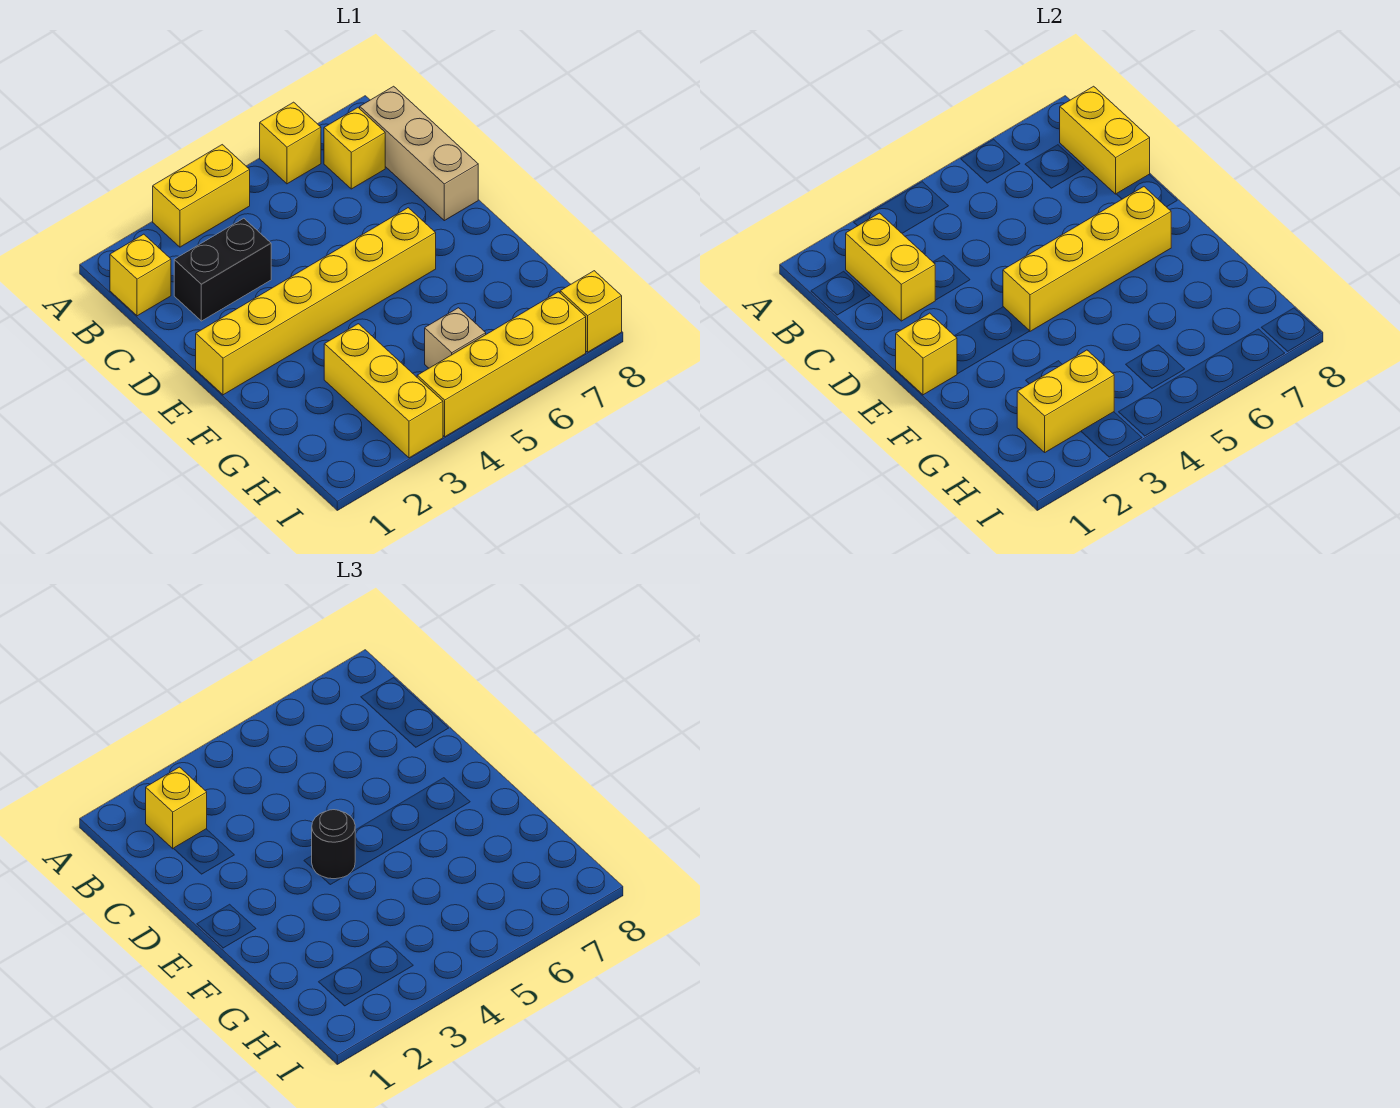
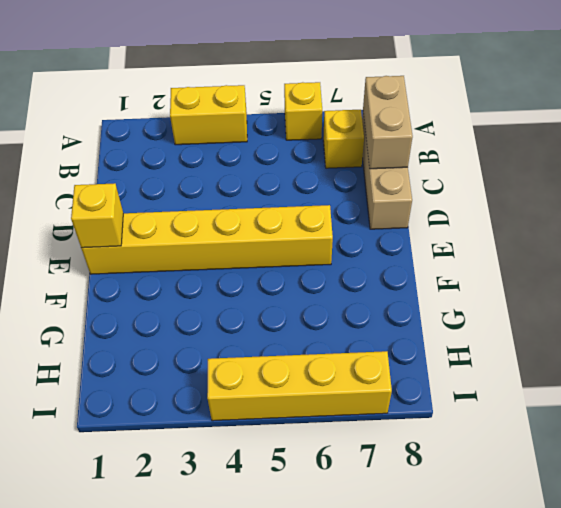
tan 1x2 brick [363,76,413,169] -> yellow 1x2 brick [1060,86,1150,194]
none -> yellow 1x1 brick [110,234,171,316]
none -> black 1x2 brick [174,218,271,321]
none -> yellow 1x3 brick [324,324,443,458]

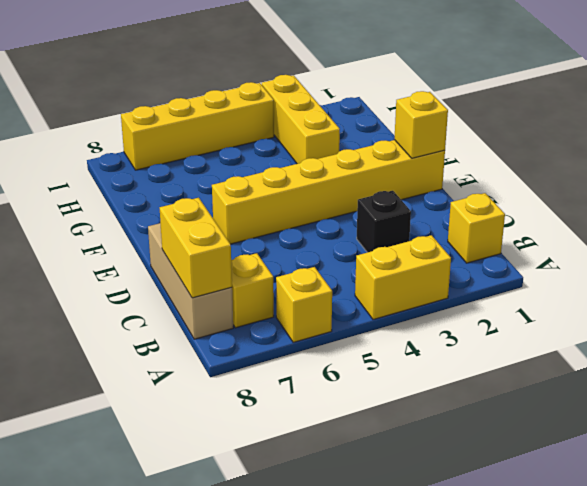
black 1x1 brick [357,191,411,252] -> black 1x2 brick [174,218,271,321]
none -> tan 1x1 brick [425,308,486,368]
none -> yellow 1x1 brick [560,271,622,352]
none -> yellow 1x2 brick [846,213,935,321]

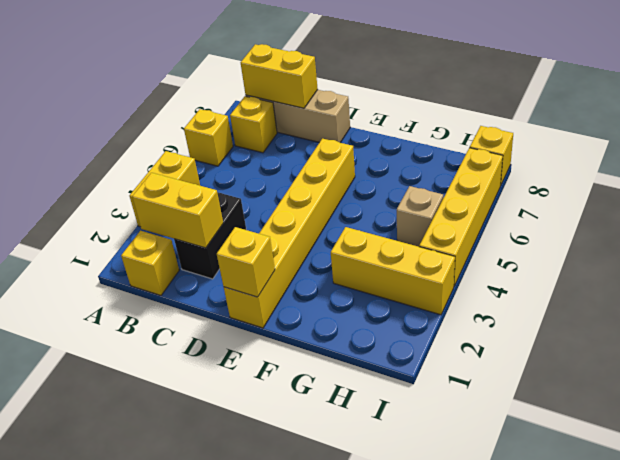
none -> yellow 1x4 brick [1003,187,1171,331]
none -> yellow 1x2 brick [1017,350,1114,452]
none -> yellow 1x1 brick [146,767,207,849]

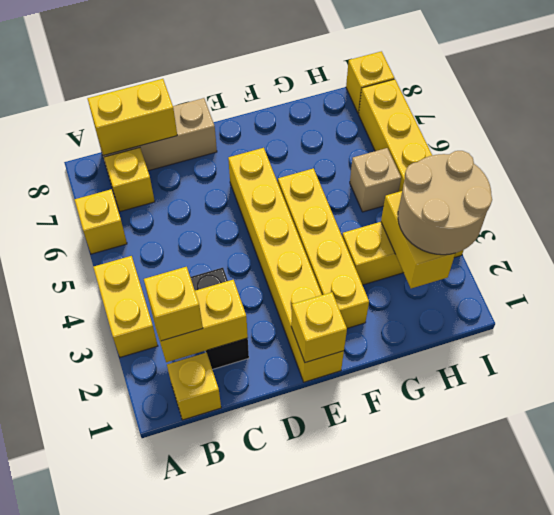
yellow 1x4 brick [278,168,369,328] -> yellow 1x4 brick moved to [1003,187,1171,331]
tan 2x2 round brick [398,151,492,255] -> none
none -> black 1x1 round brick [312,810,355,879]

